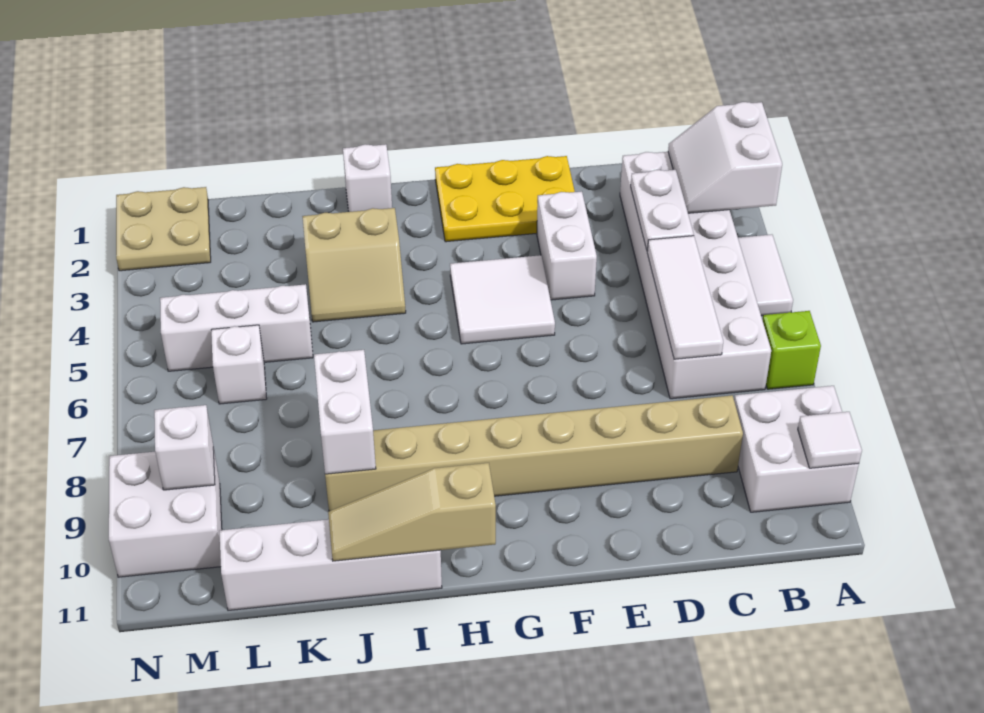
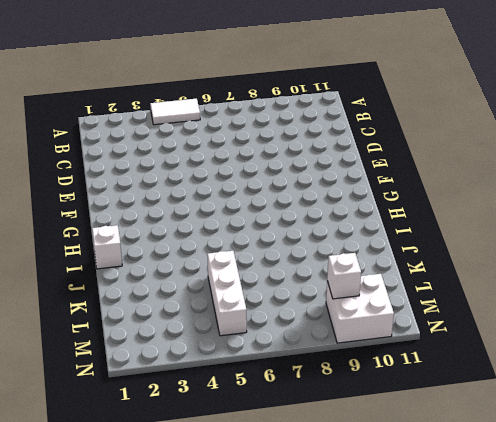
none -> lime 1x1 brick [763,311,821,389]
none -> white 2x2 brick [734,386,859,512]
none -> white 2x6 brick [620,152,771,399]

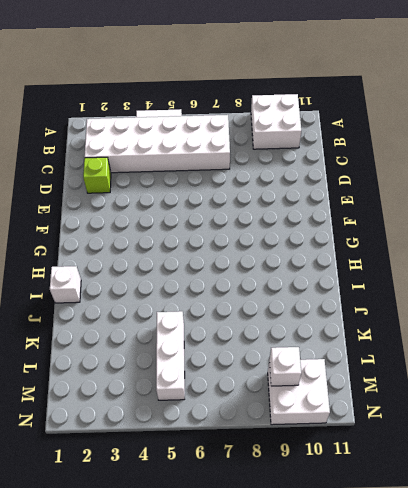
lime 1x1 brick [83,157,111,193] -> lime 1x1 brick moved to [763,311,821,389]
none -> tan 1x8 brick [325,395,743,511]
none -> yellow 2x3 plate [435,156,575,242]
none -> white 1x2 brick [537,191,597,300]

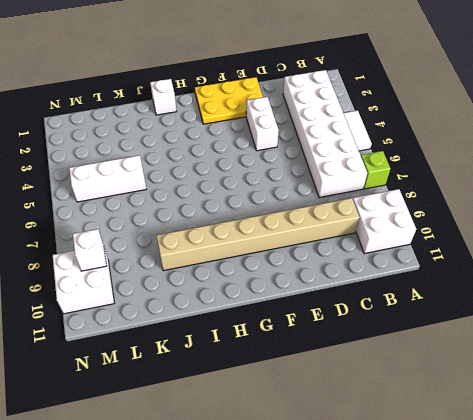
none -> white 2x2 tile [450,255,555,344]
none -> tan 2x2 slope [302,208,406,322]
none -> white 1x4 brick [219,519,442,610]

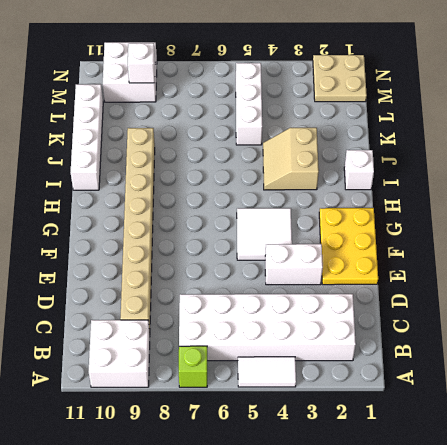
none -> white 1x1 brick [211,325,267,404]
none -> white 2x2 slope [668,102,782,213]
none -> white 1x1 tile [798,412,862,468]

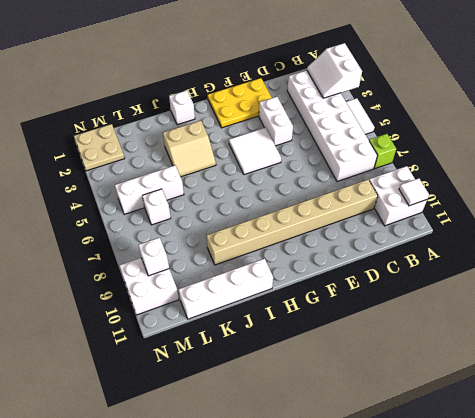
none -> white 1x2 plate [631,170,694,251]
none -> white 1x3 tile [647,236,723,359]
none -> tan 1x3 slope [328,463,496,561]

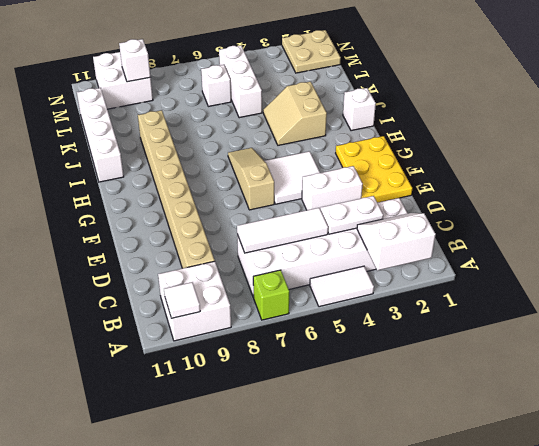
tan 1x3 slope [228,148,274,210] -> tan 1x3 slope moved to [328,463,496,561]
none -> white 1x2 brick [314,350,376,474]

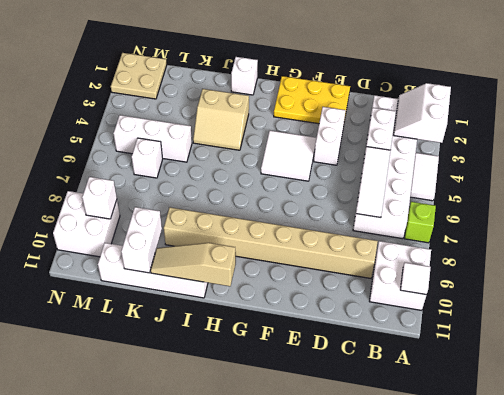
white 1x2 brick [121,207,162,273] -> white 1x2 brick moved to [314,350,376,474]

